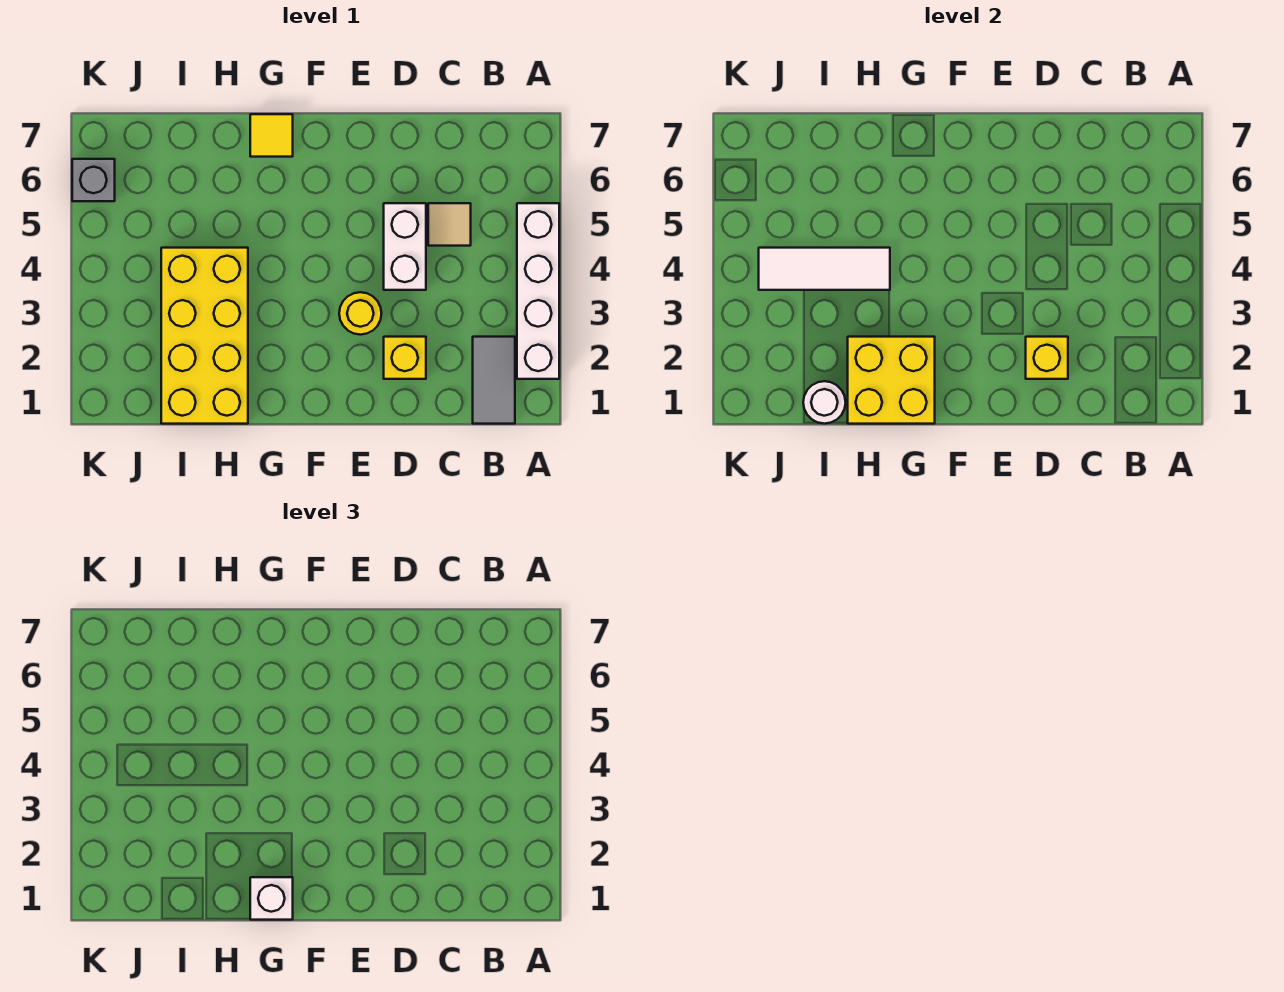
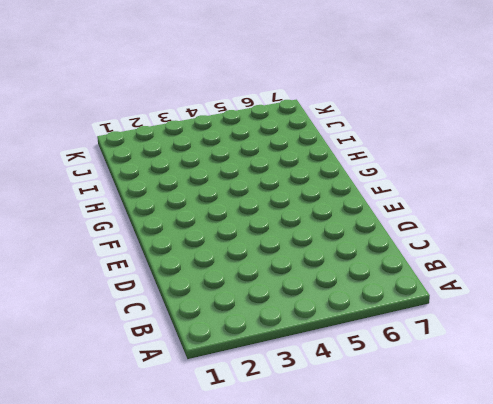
none -> white 1x4 brick [517,203,559,379]
none -> grey 1x2 tile [473,337,515,424]
none -> tan 1x1 tile [428,203,471,246]

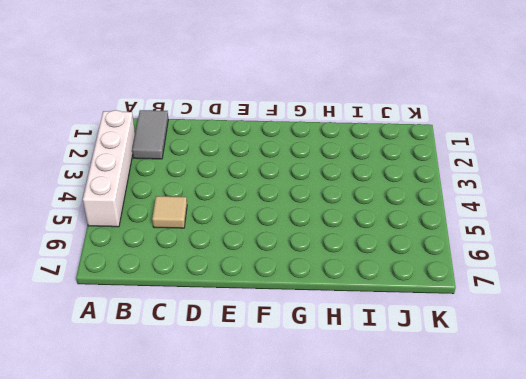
none -> yellow 1x1 brick [384,337,426,379]
none -> white 1x2 brick [384,203,426,290]
none -> yellow 1x1 round brick [339,292,382,335]

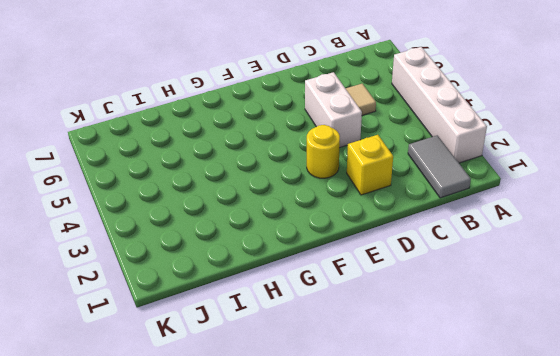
none -> yellow 1x1 tile [250,114,293,157]
none -> yellow 2x4 brick [161,248,248,424]
none -> grey 1x1 brick [72,159,115,201]

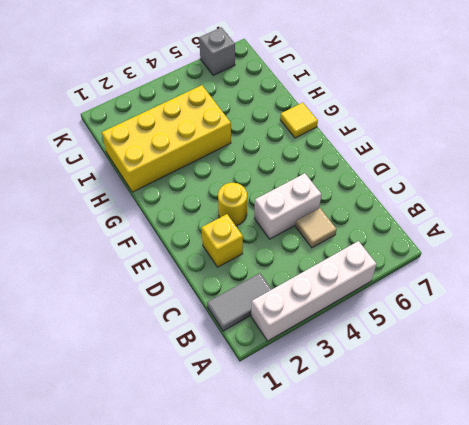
none -> yellow 1x1 brick [1026,337,1068,379]
none -> yellow 2x2 brick [848,337,935,424]
none -> white 1x3 tile [759,248,890,290]

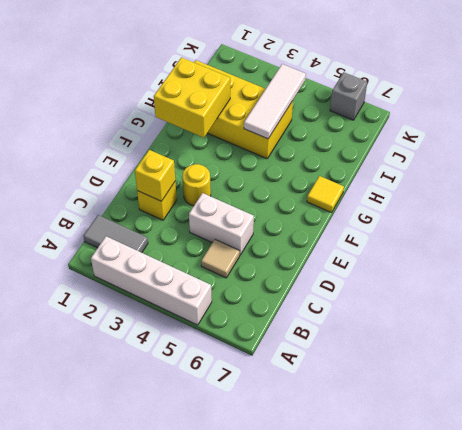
none -> white 1x1 round brick [803,381,846,424]
none -> white 1x1 brick [250,877,293,920]

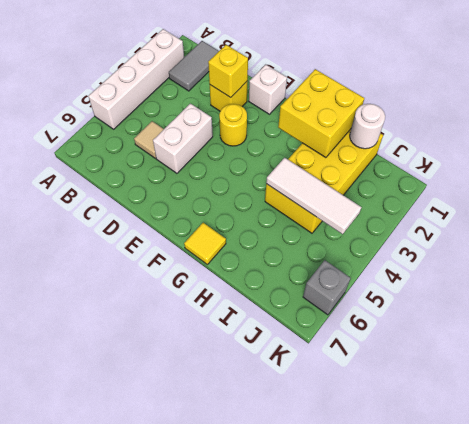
white 1x1 brick [249,64,287,114] -> white 1x1 brick moved to [250,877,293,920]

